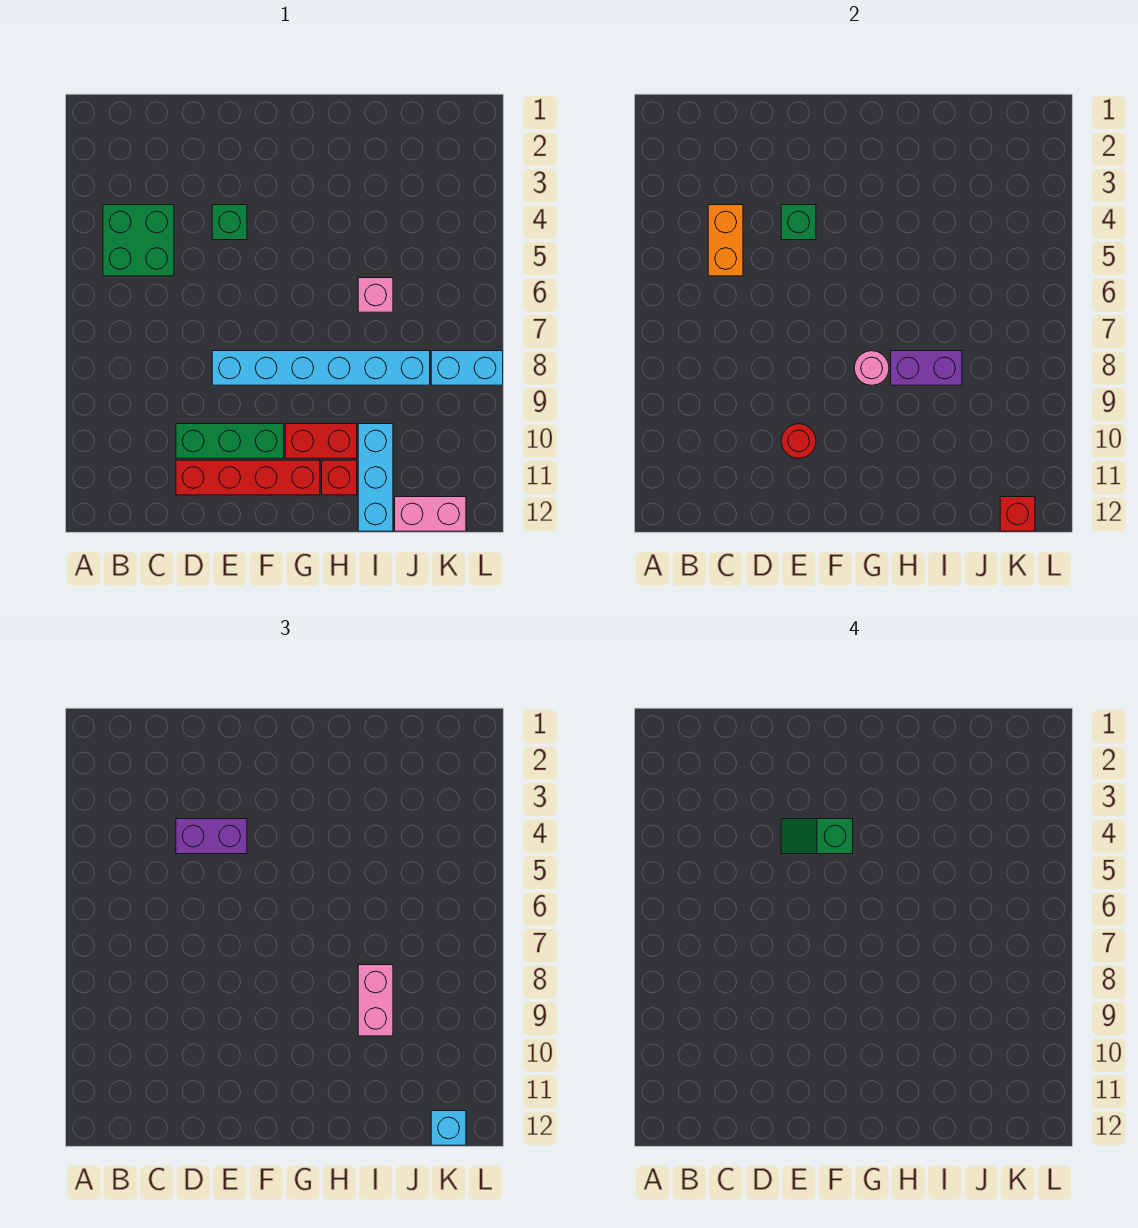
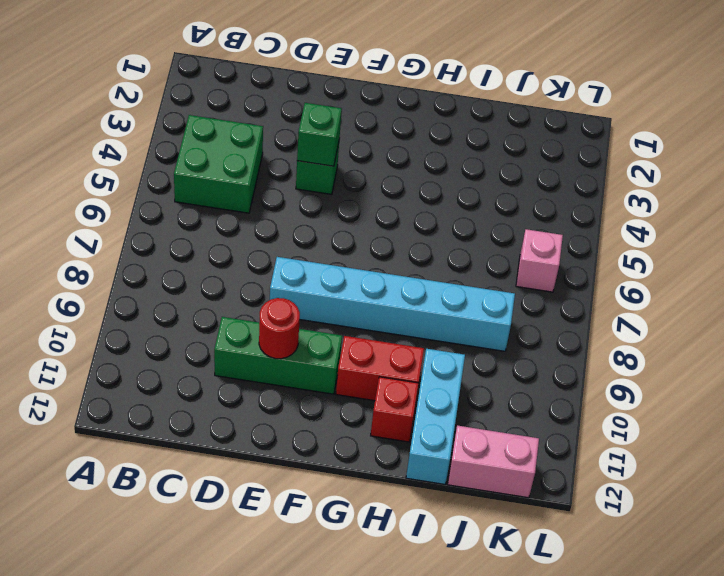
pink 1x1 brick [516,229,563,292] -> pink 1x1 brick moved to [358,278,393,312]
none -> red 1x4 brick [176,460,320,495]
none -> cyan 1x2 brick [431,351,503,385]
none -> orange 1x2 brick [708,205,743,276]

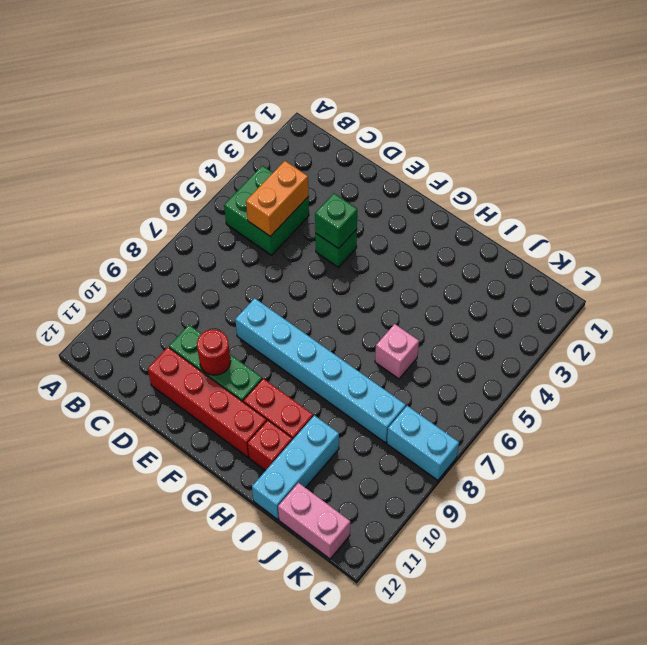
none -> pink 1x1 round brick [854,351,889,385]
none -> purple 1x2 brick [891,351,962,385]
none -> red 1x1 brick [1000,497,1035,531]

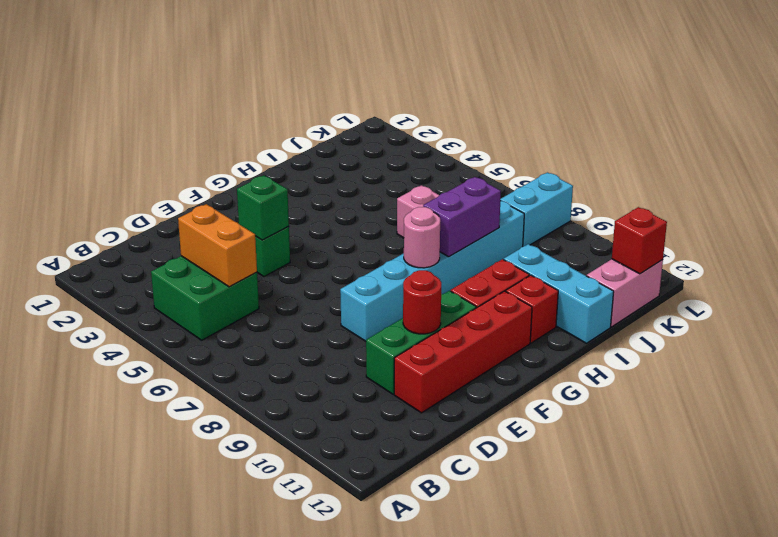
none -> purple 1x2 brick [176,819,247,854]
none -> pink 1x2 brick [358,965,393,1036]
none -> cyan 1x1 brick [431,1111,466,1145]

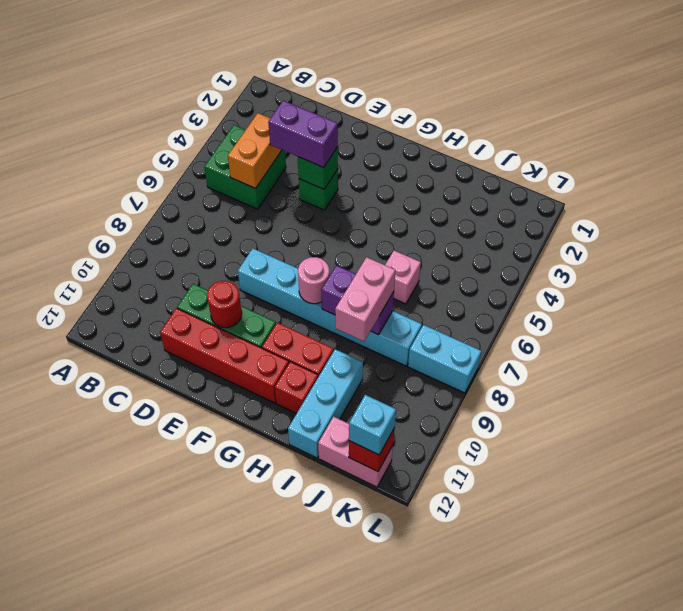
none -> green 1x2 slope [781,819,853,854]

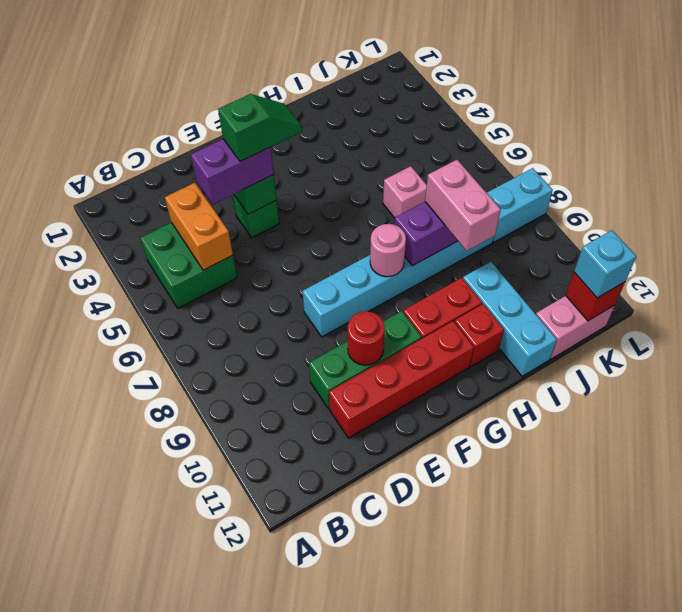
green 1x2 slope [218,94,303,162] -> green 1x2 slope turned to [781,819,853,854]

